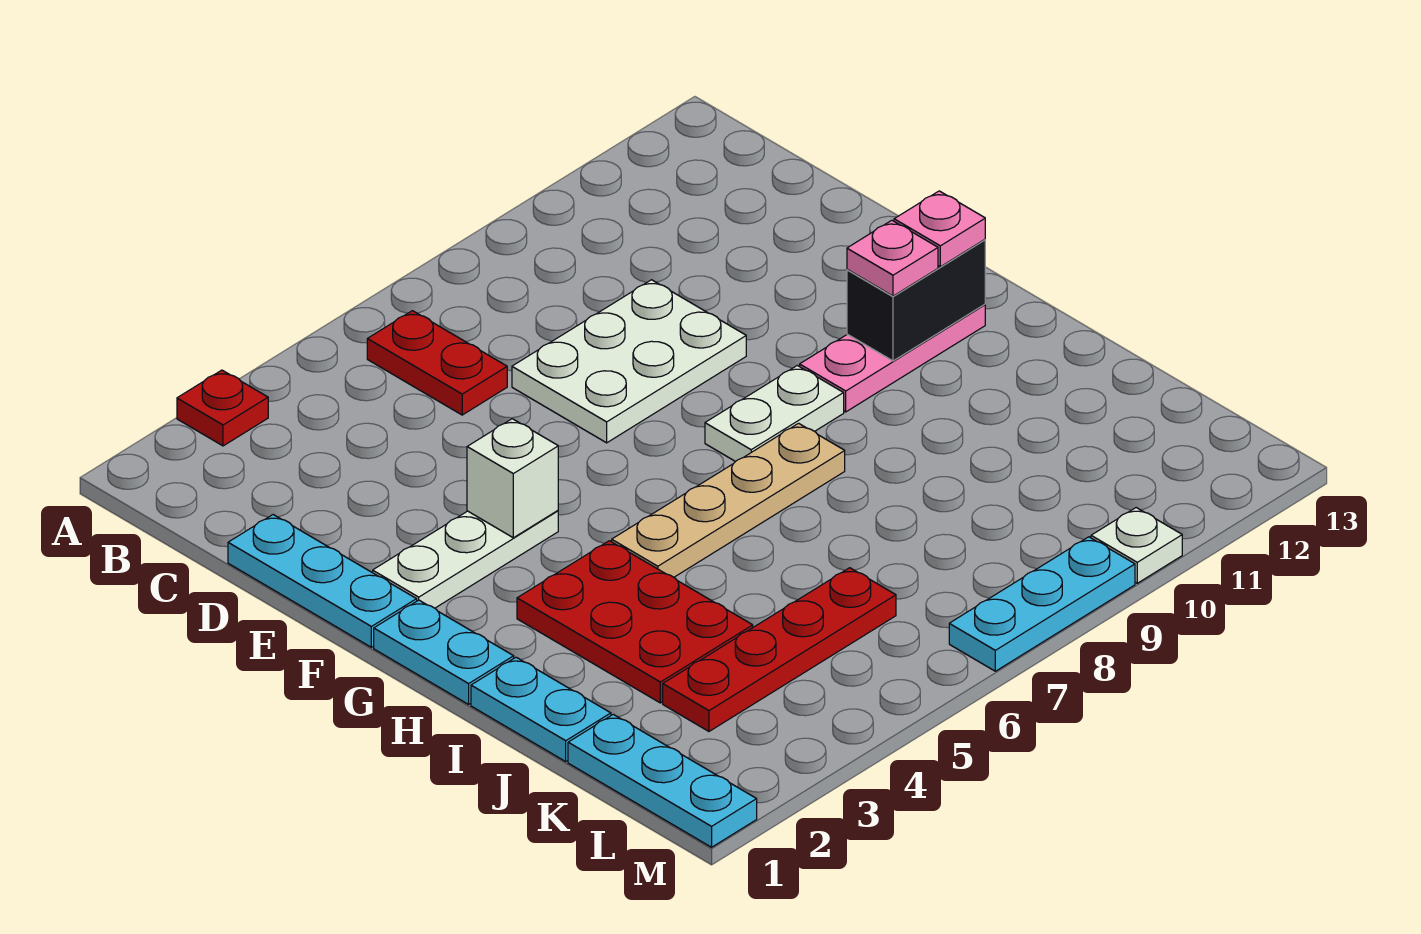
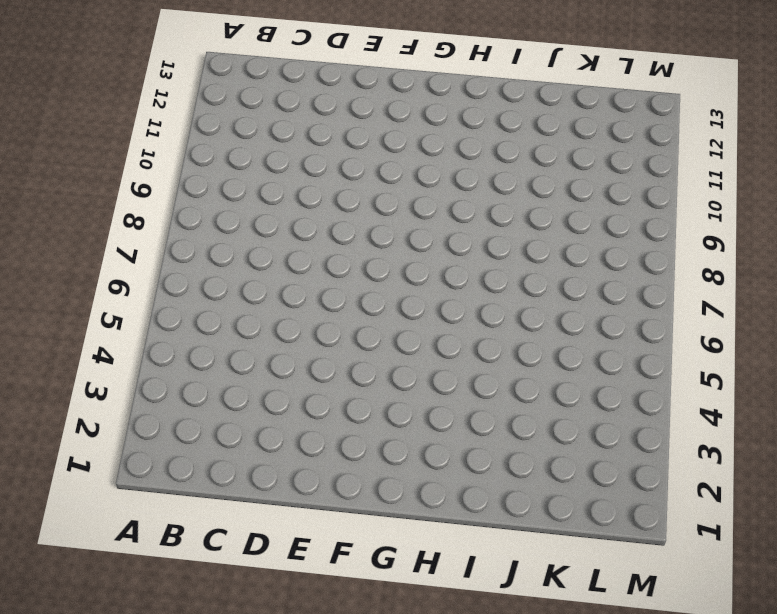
none -> red 1x1 plate [177,370,268,446]
none -> red 1x2 plate [367,311,507,415]
none -> cyan 1x3 plate [228,515,417,647]

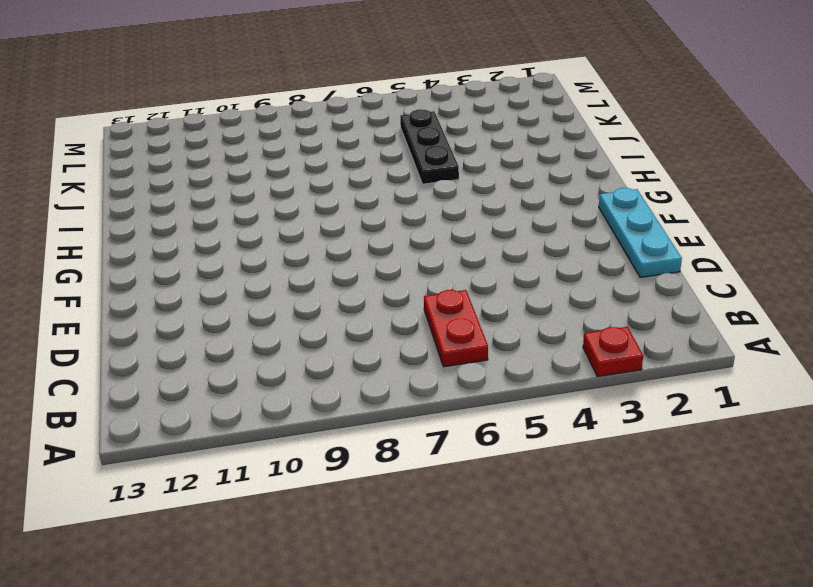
black 1x3 plate [400,109,459,184] -> red 1x4 plate [663,568,896,731]
none -> white 2x3 plate [512,280,746,443]
none -> white 1x3 plate [373,511,558,608]
none -> cyan 1x2 plate [374,600,514,704]

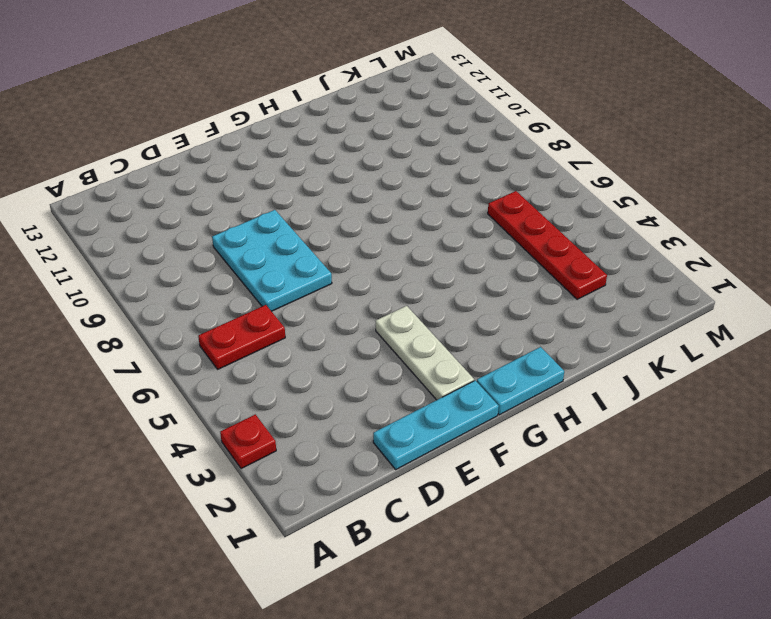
cyan 2x3 plate [212,210,332,311] -> white 2x3 plate [512,280,746,443]
none -> white 1x2 plate [705,365,844,462]
none -> pink 1x3 plate [800,304,985,412]
none -> red 2x3 plate [517,541,753,703]

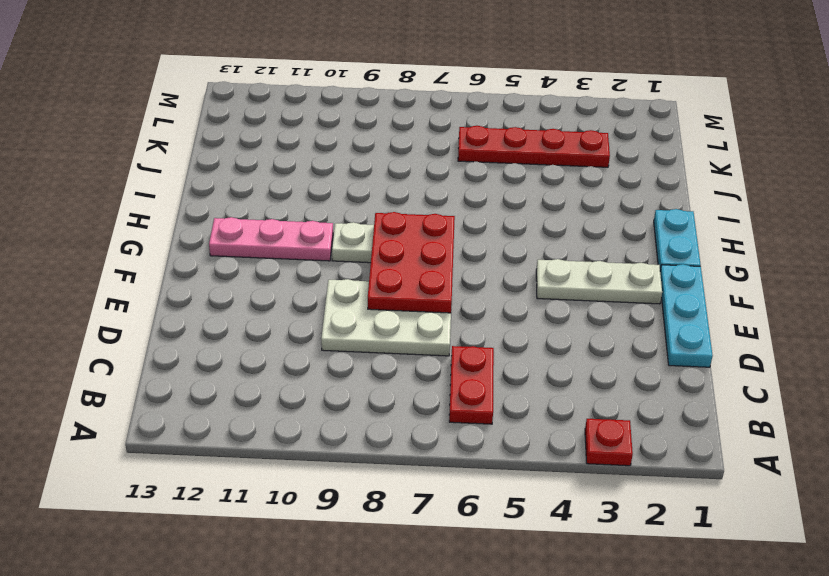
red 2x3 plate [368,212,455,313] -> red 2x3 plate moved to [517,541,753,703]
none -> tan 1x4 plate [612,423,845,577]
none -> cyan 1x2 plate [471,657,611,761]
none -> cyan 1x3 plate [568,714,757,847]

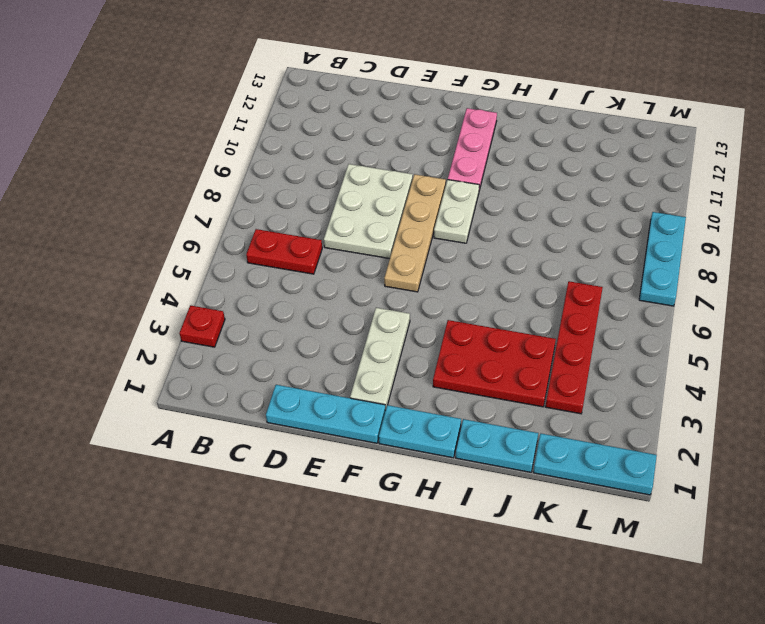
tan 1x4 plate [384,174,446,292] -> tan 1x4 plate moved to [612,423,845,577]
none -> white 1x1 plate [1091,508,1182,583]
none -> white 1x1 brick [467,419,558,538]
none -> black 1x2 brick [847,240,985,361]

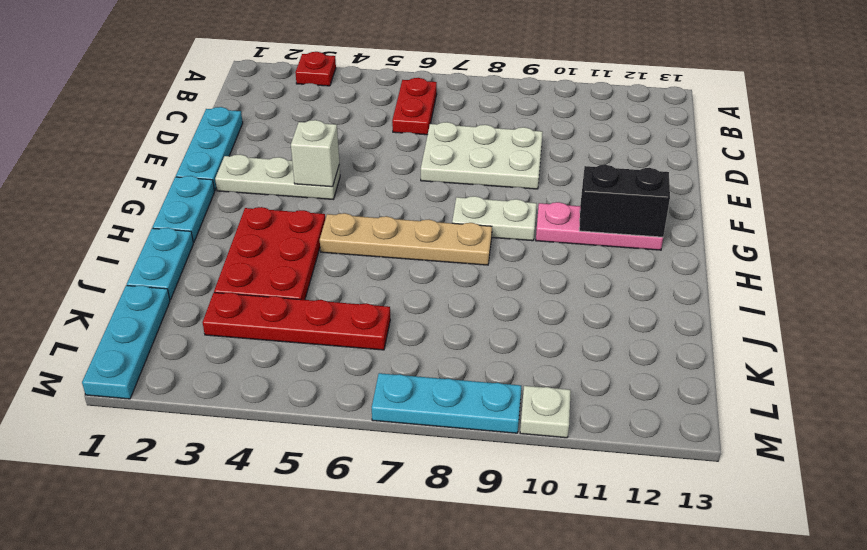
none -> pink 1x1 plate [847,220,938,296]
none -> pink 1x1 plate [894,191,985,267]

